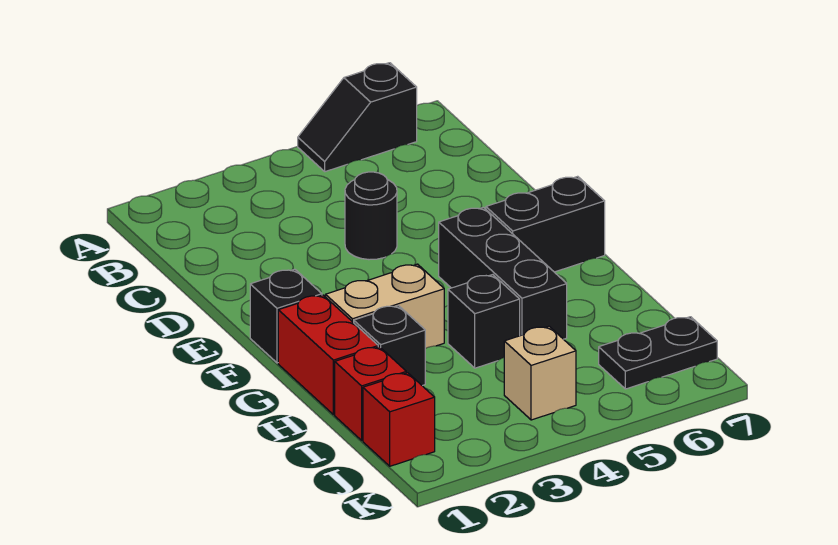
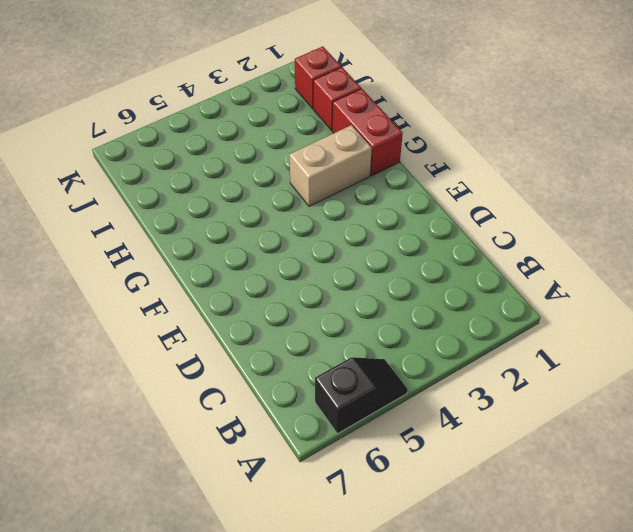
none -> black 1x1 round brick [345,172,397,260]
none -> black 1x1 brick [250,269,322,363]
none -> black 1x3 brick [439,207,567,339]

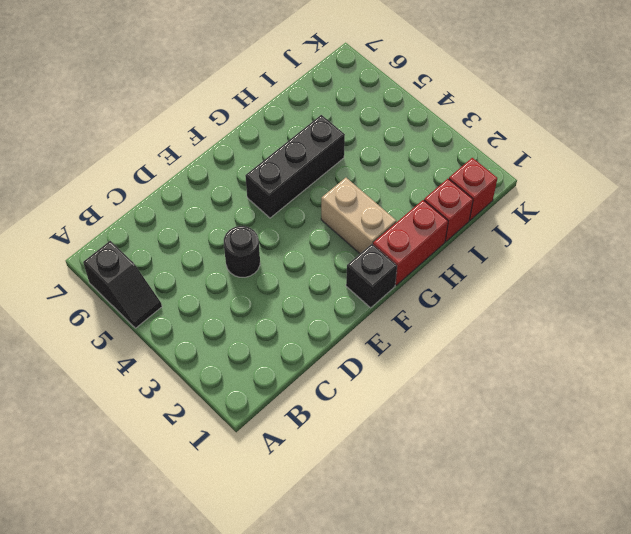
none -> black 1x2 brick [486,176,605,272]
none -> black 1x1 brick [354,306,425,386]
none -> black 1x1 brick [448,275,520,368]

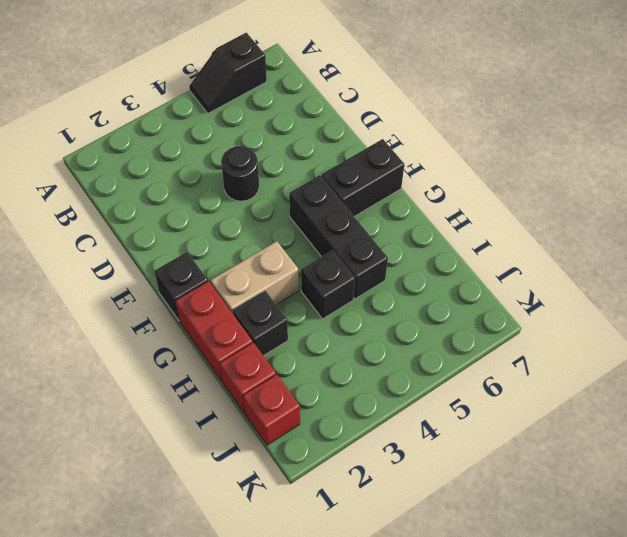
none -> tan 1x1 brick [504,326,576,420]
none -> black 1x2 plate [599,317,717,389]

